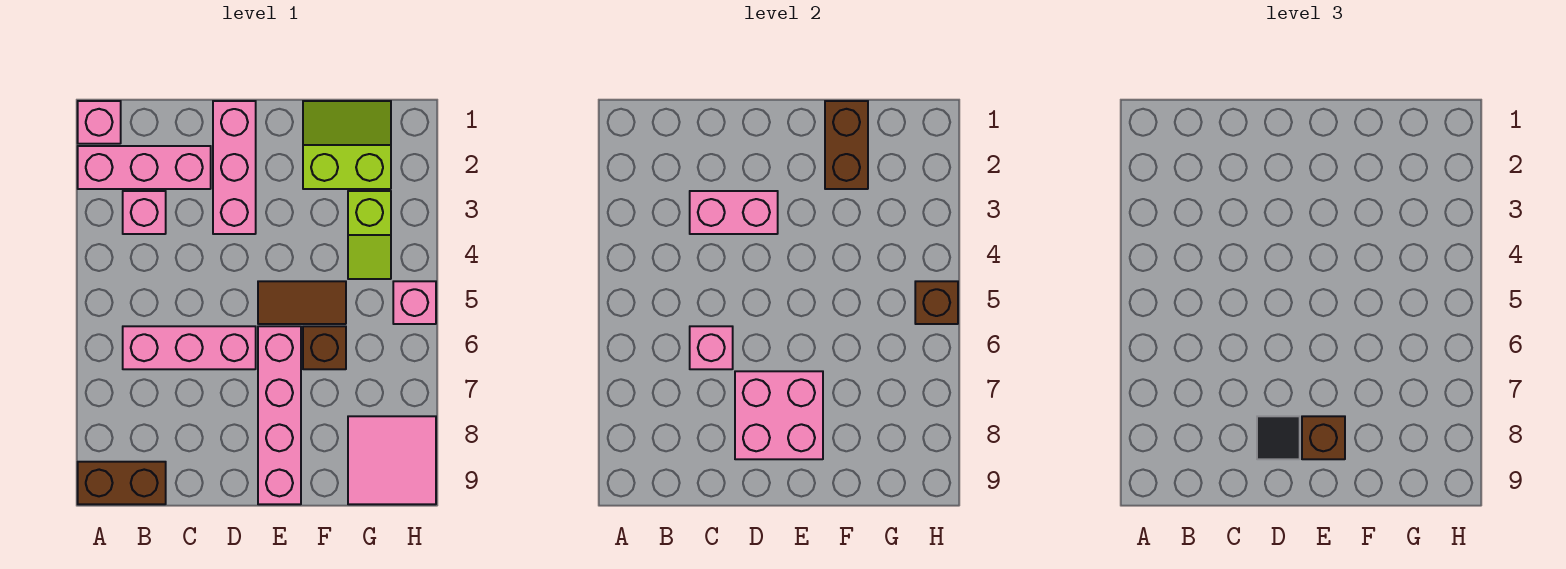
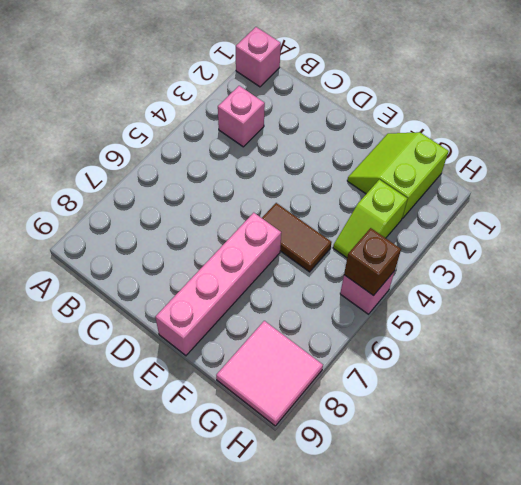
lime 2x2 slope [347,132,449,218] -> lime 2x2 slope turned to [303,101,391,189]
none -> pink 1x3 brick [78,146,211,189]
none -> brown 1x2 brick [78,462,166,504]
none -> pink 1x3 brick [123,326,256,369]

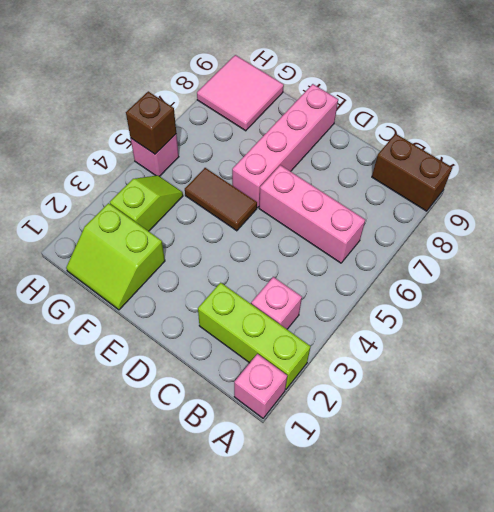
lime 1x3 brick [198,283,311,389] -> pink 1x3 brick [78,146,211,189]
none -> pink 1x3 brick [213,101,256,234]
none -> brown 1x1 brick [303,326,346,369]
none -> pink 1x2 brick [690,191,778,234]

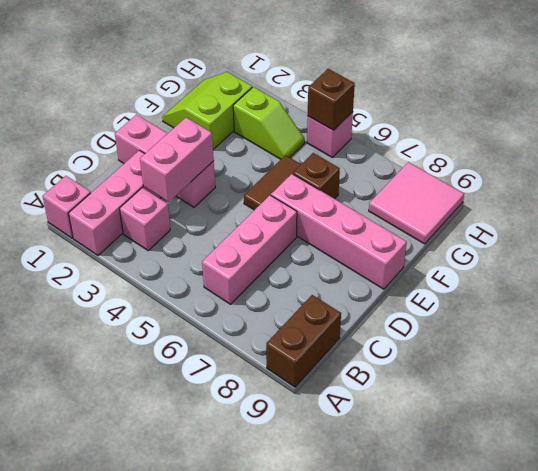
none -> pink 1x1 brick [690,326,733,369]
none -> pink 2x2 brick [735,371,823,459]
none -> brown 1x2 brick [825,101,868,189]

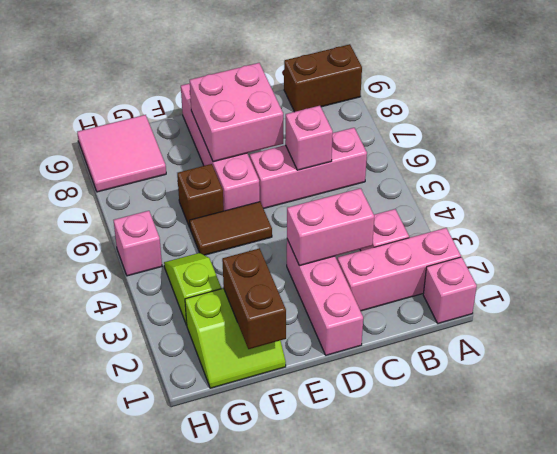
none -> brown 1x1 brick [915,281,958,324]
none -> black 1x1 tile [1257,416,1300,459]
none -> brown 1x1 brick [1302,416,1345,459]

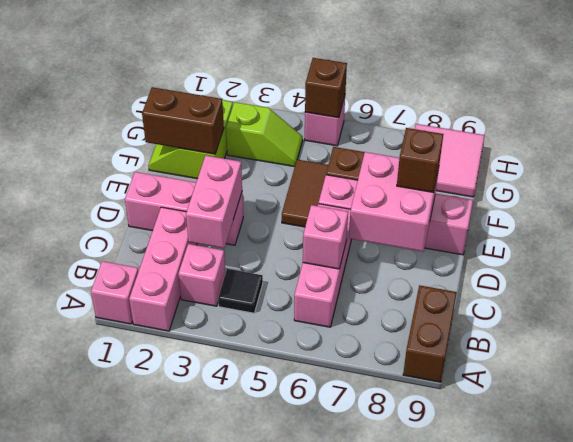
black 1x1 tile [218,269,263,313] -> black 1x1 tile moved to [1257,416,1300,459]

